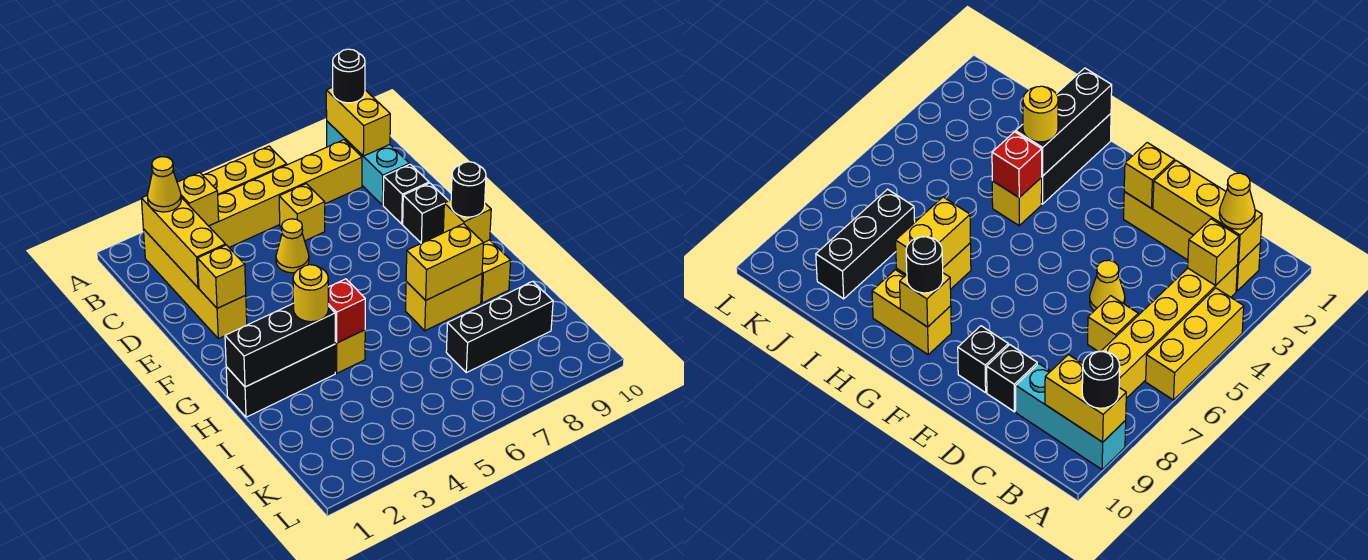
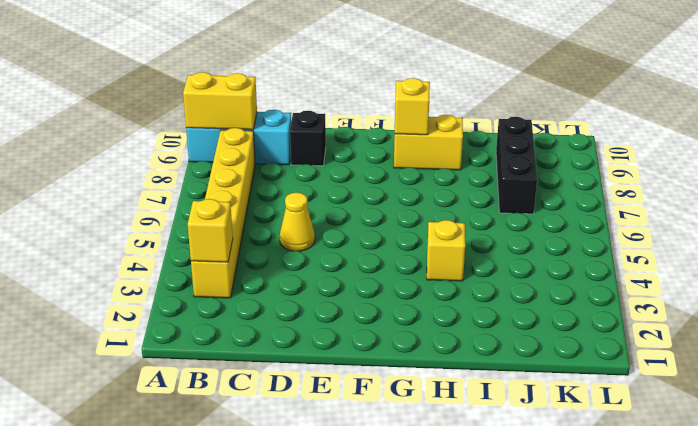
none -> yellow 1x3 brick [203,146,287,195]
none -> yellow 1x4 brick [143,229,247,339]
none -> yellow 1x1 brick [279,184,325,241]

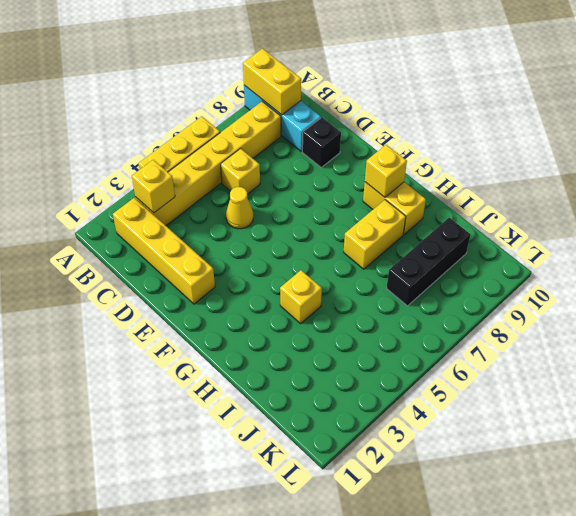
none -> black 1x1 brick [403,183,448,243]
none -> black 1x3 brick [226,344,335,417]
none -> yellow 1x3 brick [141,196,226,288]

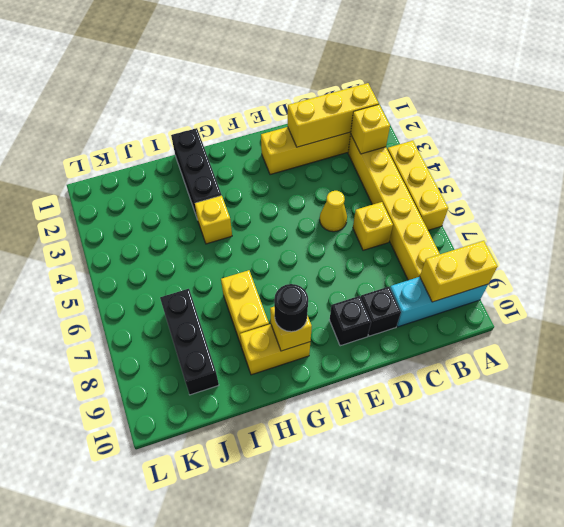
none -> yellow 1x1 brick [198,245,246,308]
none -> black 1x3 brick [225,304,335,387]
none -> red 1x1 brick [328,279,365,343]

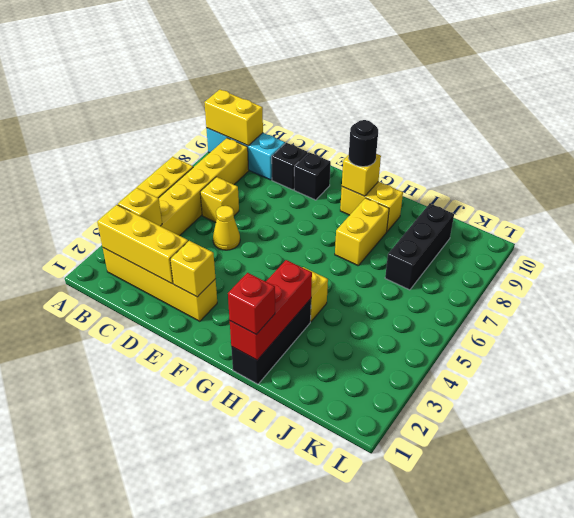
red 1x3 brick [230,260,312,360] -> black 1x3 brick [225,304,335,387]
red 1x1 brick [228,273,275,334] -> red 1x1 brick moved to [328,279,365,343]
none -> yellow 1x2 brick [406,224,484,300]
none -> black 1x1 round brick [333,49,365,103]
none -> yellow 1x1 cone [147,157,181,212]

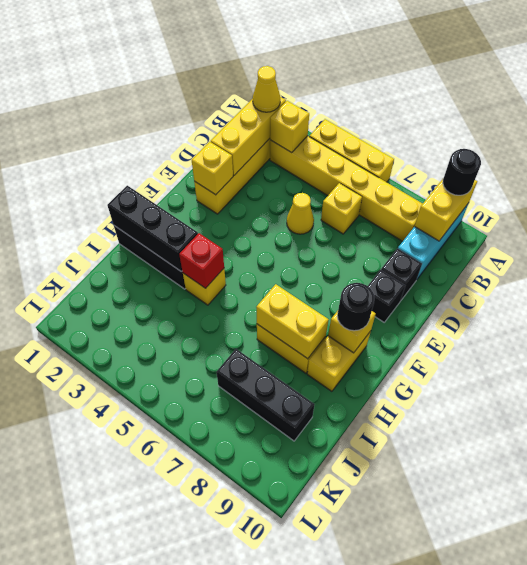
none -> yellow 1x1 round brick [293,265,328,322]

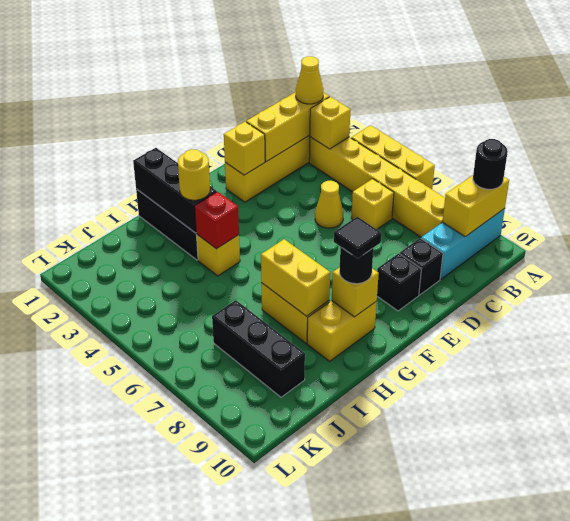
black 1x1 tile [334,217,381,258] -> none

